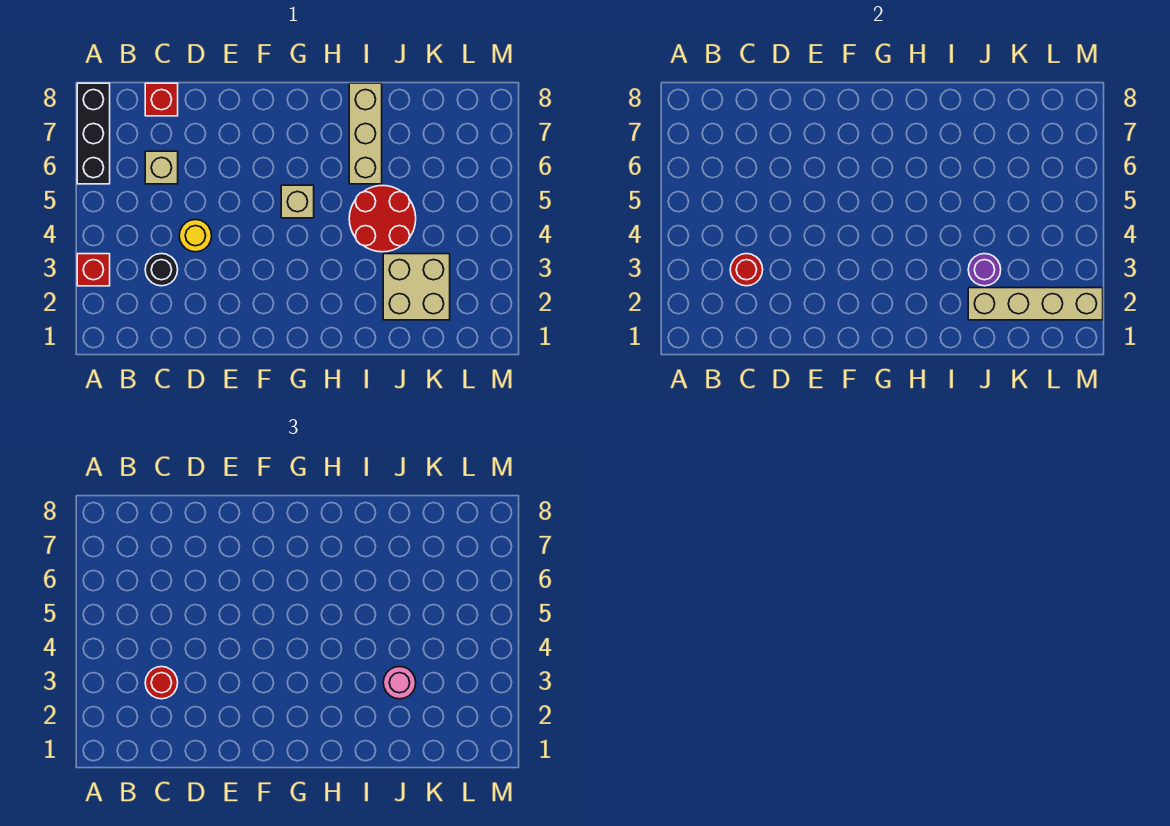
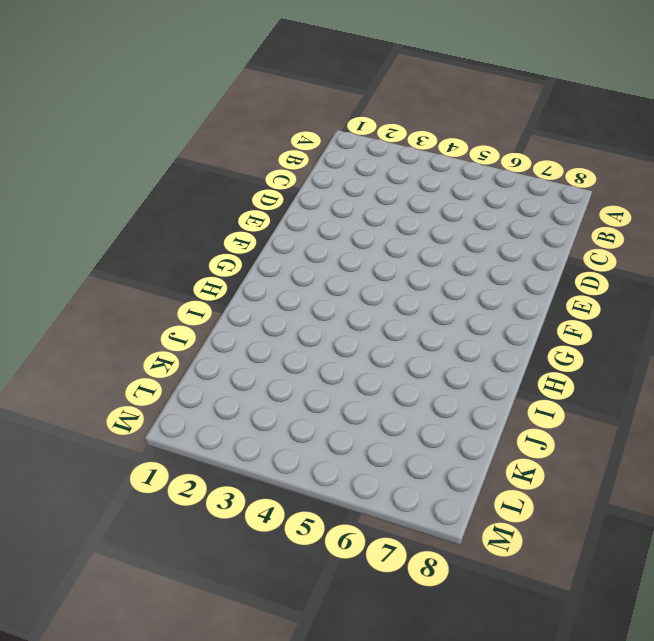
none -> red 1x1 brick [77,254,110,286]
none -> black 1x3 brick [77,83,110,184]
none -> black 1x1 round brick [145,254,178,286]

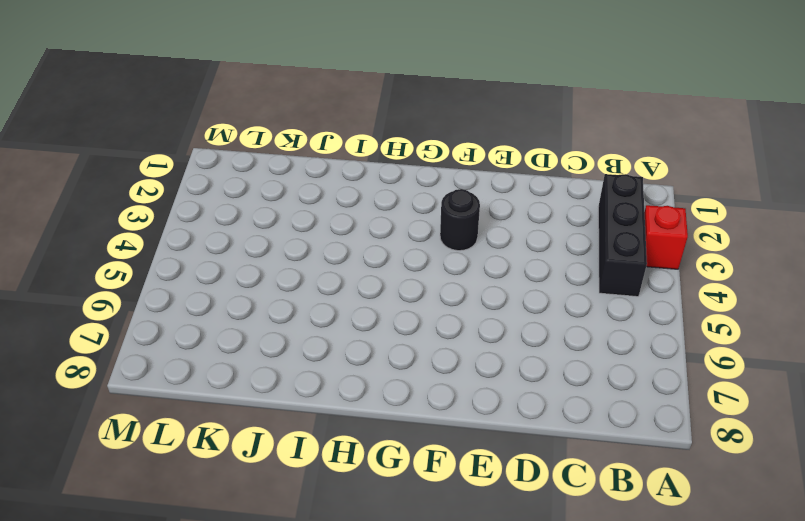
black 1x3 brick [598,174,647,297] -> black 1x3 brick moved to [77,83,110,184]
black 1x1 round brick [440,189,480,251] -> black 1x1 round brick moved to [145,254,178,286]
none -> tan 1x1 brick [145,151,178,184]
none -> red 1x1 brick [145,83,178,116]
none -> yellow 1x1 round brick [179,220,212,252]

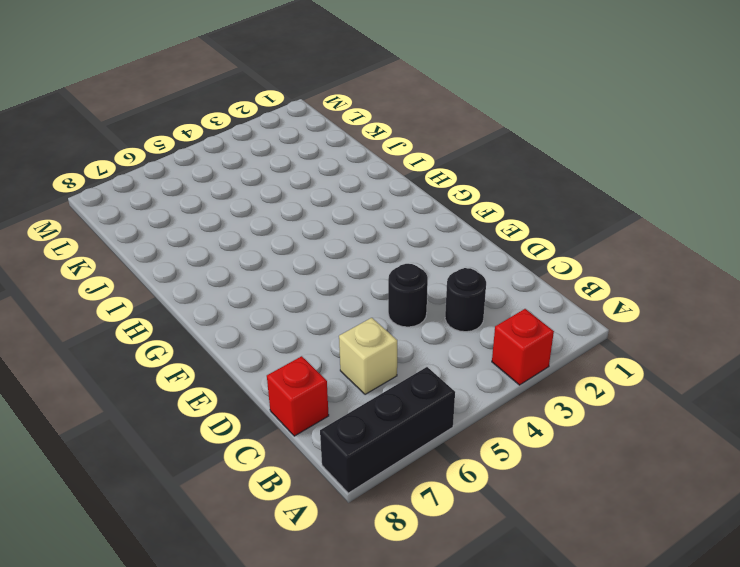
black 1x1 round brick [388,264,428,327] -> yellow 1x1 round brick [179,220,212,252]
none -> tan 1x1 brick [281,185,314,218]
none -> red 2x2 round brick [349,186,416,252]
none -> tan 1x3 brick [349,83,382,184]

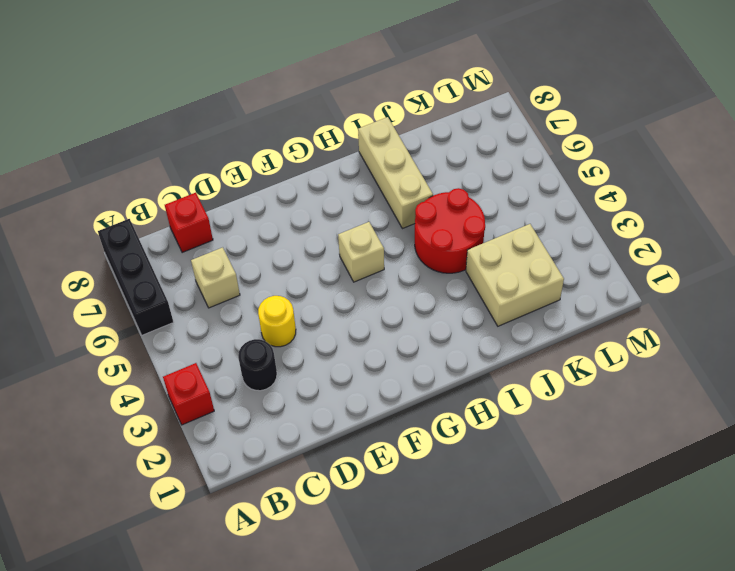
none -> red 1x1 round brick [730,254,763,286]
none -> tan 1x4 brick [968,288,1103,320]
none -> purple 1x1 round brick [968,254,1001,286]

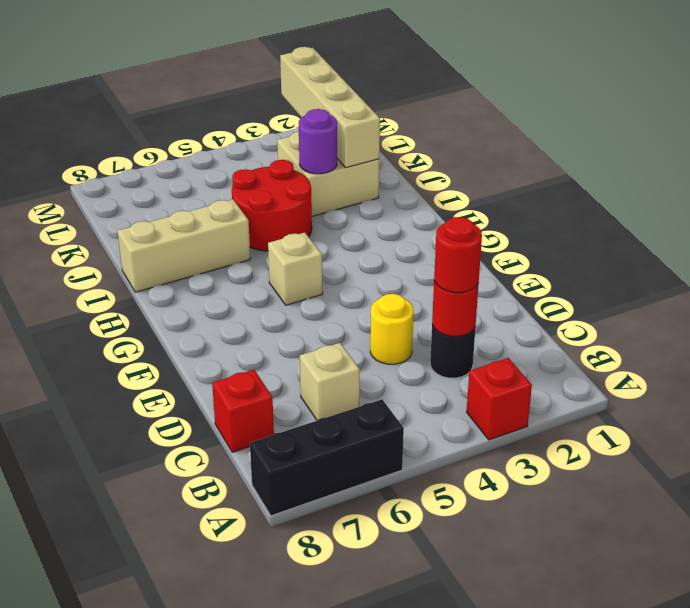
none -> pink 1x1 round brick [383,667,416,699]

